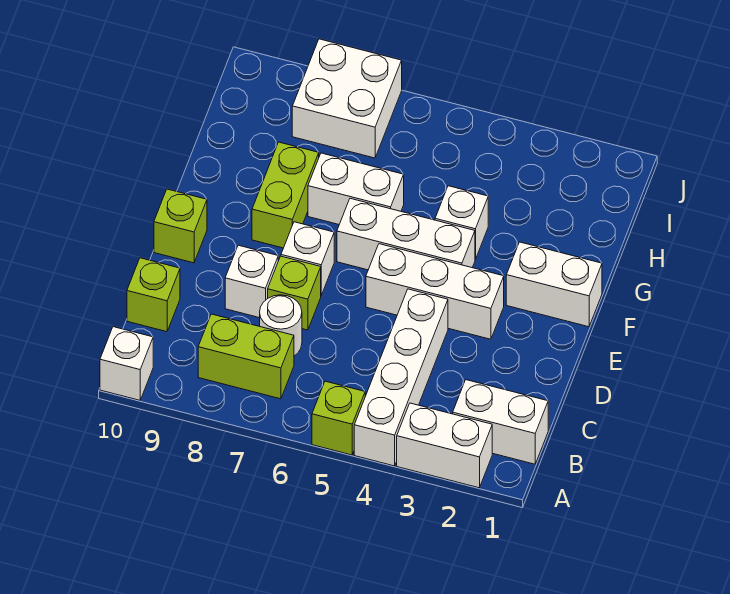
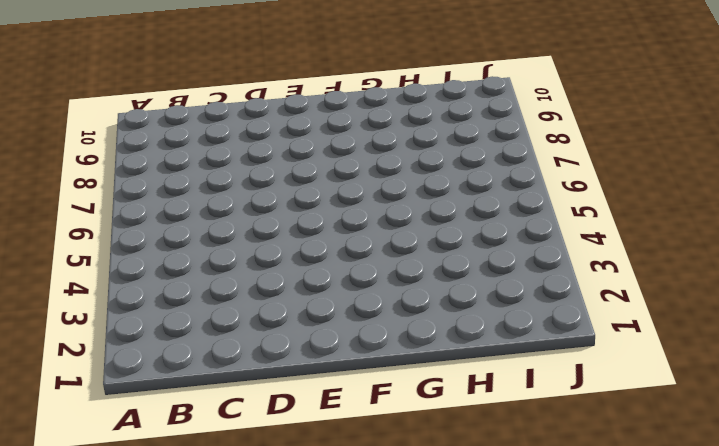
none -> white 1x2 brick [397,403,492,488]
none -> white 1x4 brick [354,289,448,466]
none -> lime 1x1 brick [312,381,365,455]

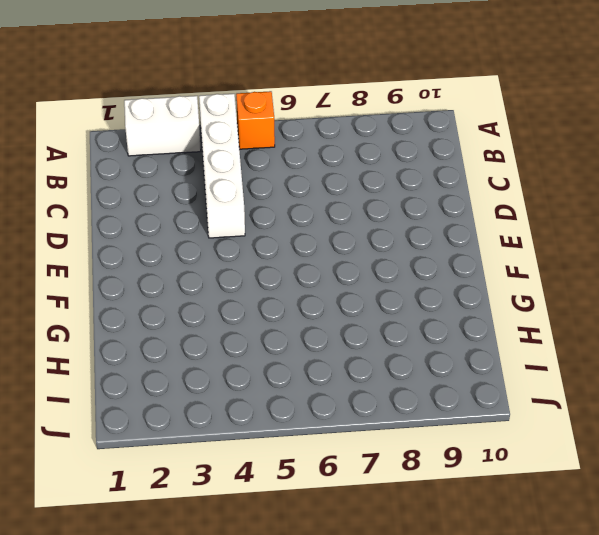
orange 1x1 brick [236,91,275,149] -> lime 1x1 brick [312,381,365,455]
none -> white 1x1 brick [100,327,153,400]
none -> white 1x2 brick [453,380,548,464]
none -> lime 1x2 brick [198,314,294,399]

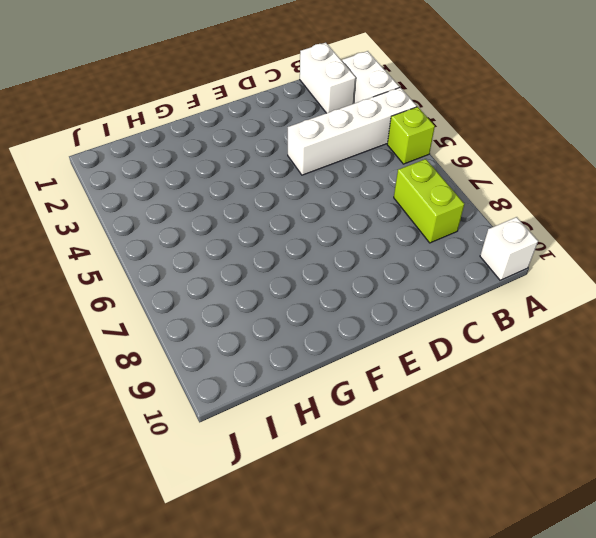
none -> white 1x1 round brick [260,295,302,356]
none -> lime 1x1 brick [127,258,180,332]
none -> lime 1x1 brick [268,256,321,330]

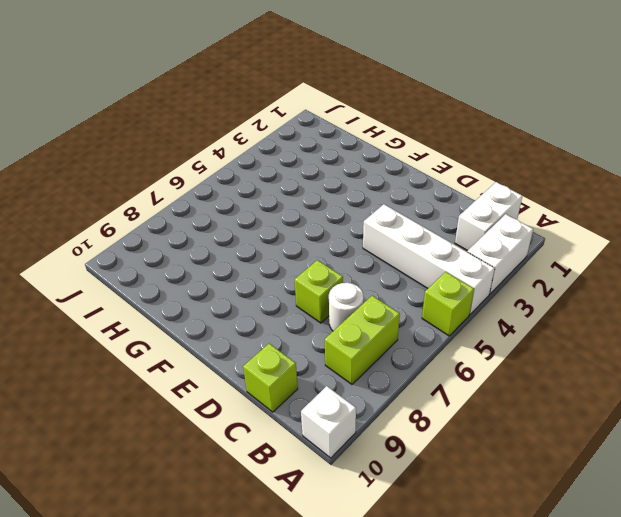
none -> white 1x1 brick [225,245,278,318]
none -> white 1x3 brick [366,244,504,339]
none -> white 1x1 brick [281,222,334,295]

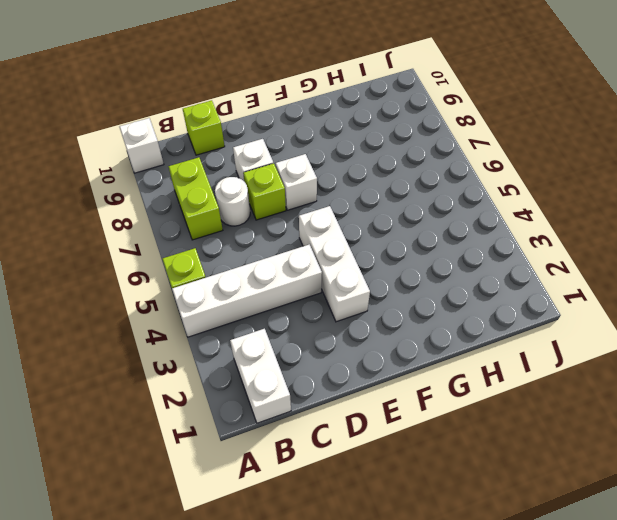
none -> white 1x2 brick [397,403,492,488]
none -> lime 1x1 brick [154,189,207,263]
none -> white 1x2 brick [506,242,602,327]

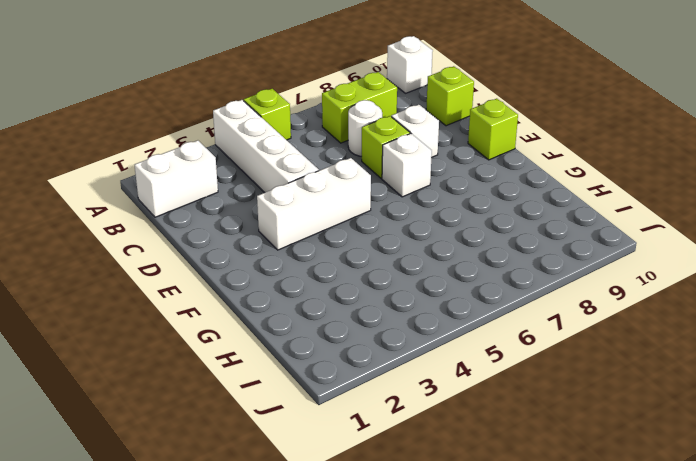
none -> white 1x2 brick [397,403,492,488]
none -> white 1x2 brick [506,242,602,327]
none -> white 1x3 brick [337,198,475,270]

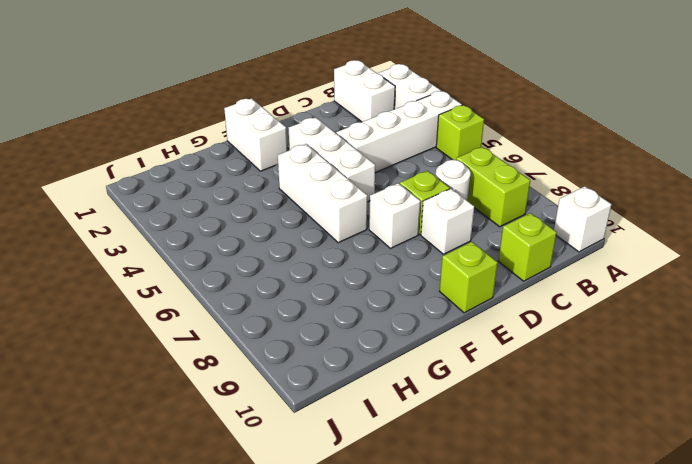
none -> lime 1x2 brick [252,142,319,248]
none -> white 1x1 brick [435,186,488,259]
none -> white 1x2 brick [308,153,404,224]

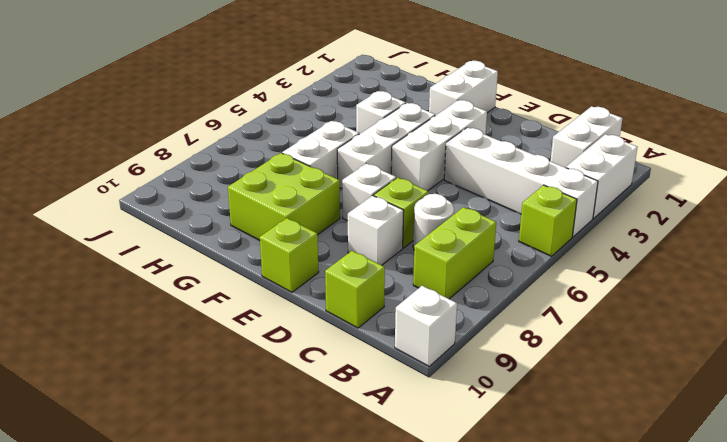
lime 2x2 brick [228,153,340,240] -> lime 1x2 brick [252,142,319,248]
none -> white 2x2 brick [292,39,402,158]

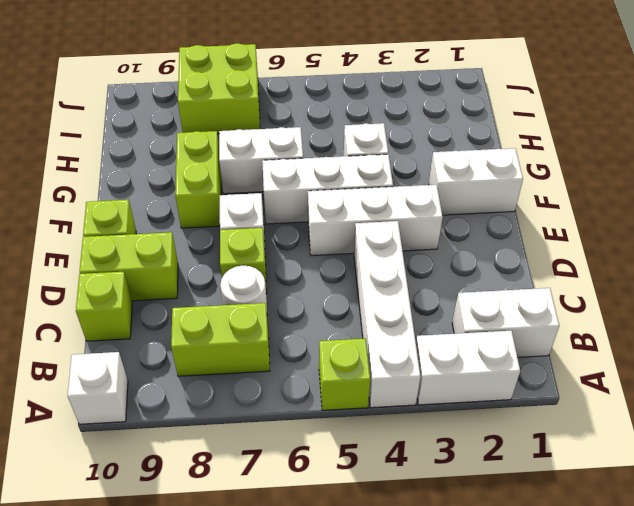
lime 1x2 brick [80,232,178,301] -> none
lime 2x2 brick [178,43,260,134] -> white 2x2 brick [292,39,402,158]
none -> white 1x1 brick [225,245,278,318]

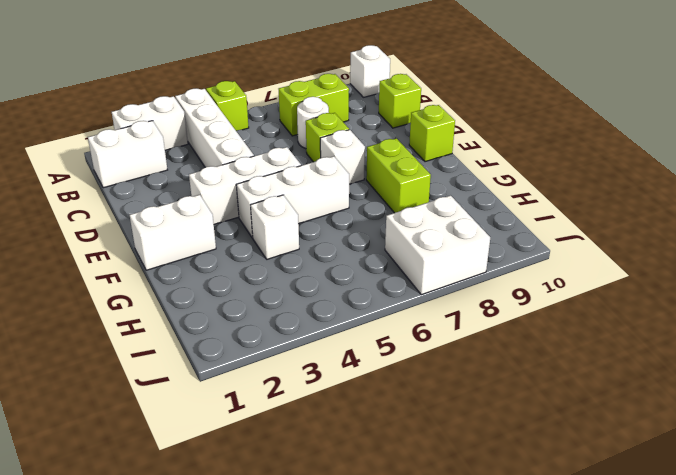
none -> white 1x1 brick [225,245,278,318]
none -> white 1x2 brick [308,153,404,224]

